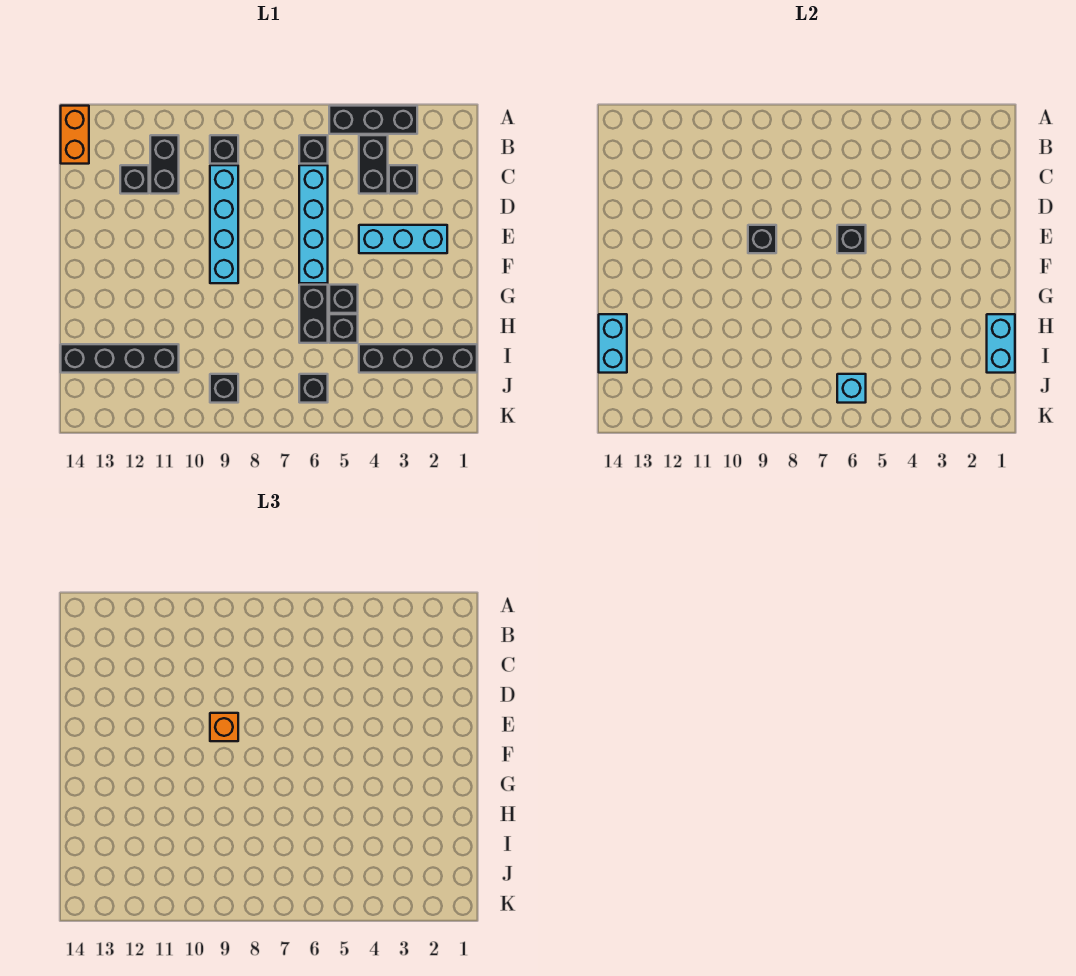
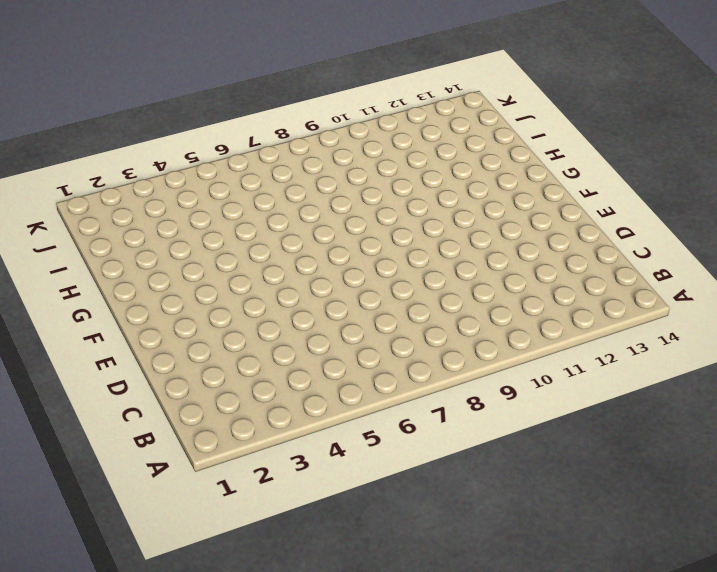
none -> black 1x3 brick [329,106,417,134]
none -> orange 1x2 brick [61,106,89,164]
none -> black 1x2 brick [359,135,388,194]

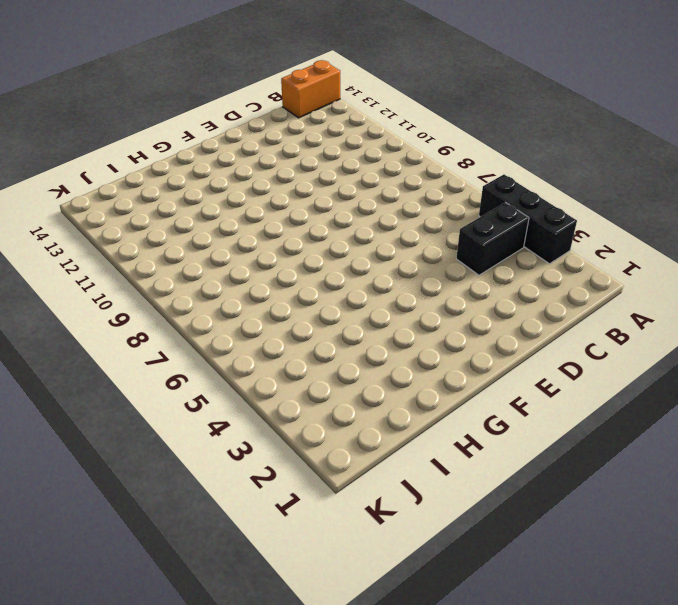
none -> black 1x1 brick [299,135,328,164]
none -> black 1x1 brick [210,135,238,164]
none -> black 1x2 brick [150,135,179,194]

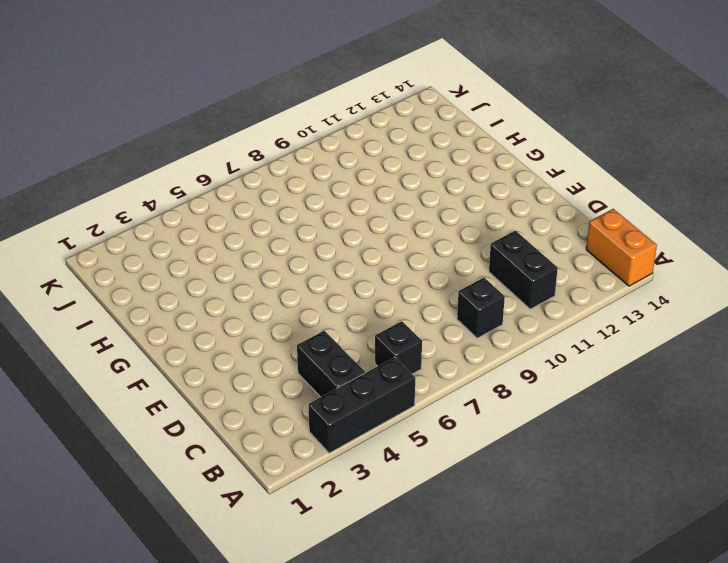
none -> black 1x1 brick [389,165,417,194]
none -> cyan 1x4 brick [299,165,328,283]
none -> cyan 1x4 brick [210,165,238,283]

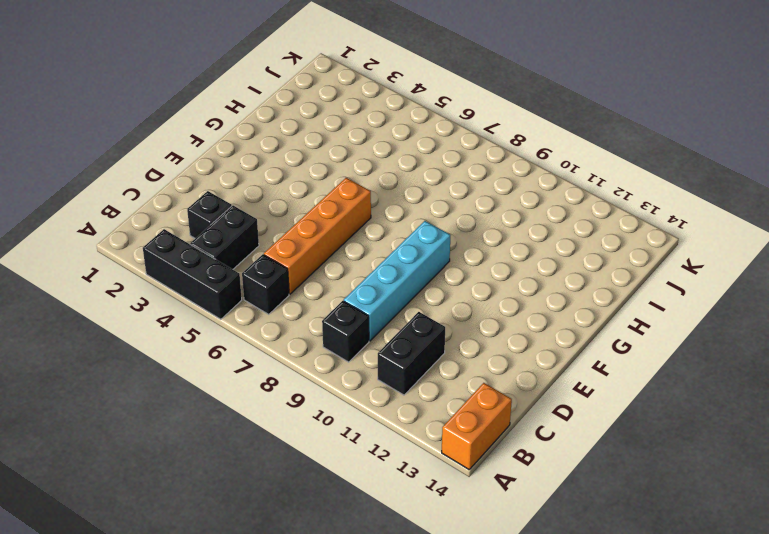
orange 1x4 brick [264,178,371,294] -> cyan 1x4 brick [299,165,328,283]
none -> black 1x1 brick [120,165,149,194]
none -> cyan 1x3 brick [359,225,447,253]
none -> black 1x1 brick [329,285,358,313]

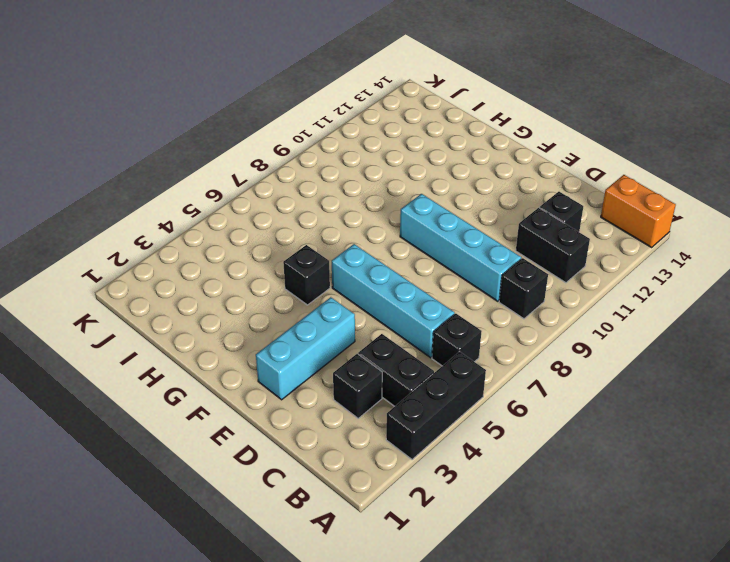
none -> black 1x2 brick [299,285,328,343]
none -> black 1x1 brick [329,314,358,343]
none -> black 1x4 brick [359,344,477,373]

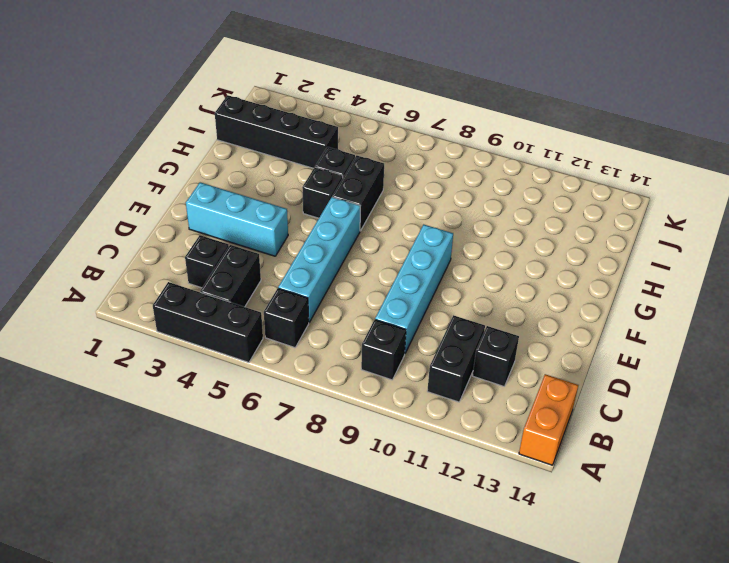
none -> black 1x4 brick [61,344,179,373]
none -> black 1x1 brick [299,374,328,403]
none -> black 1x1 brick [210,374,238,403]

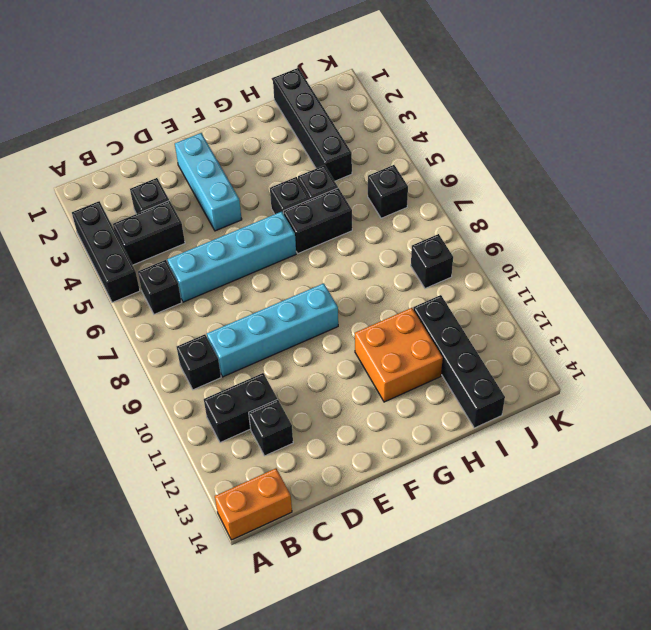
orange 2x2 brick [355,308,443,402] -> none
none -> black 1x1 brick [837,225,866,253]
none -> black 1x1 brick [748,225,776,253]
none -> cyan 1x2 brick [987,314,1015,373]

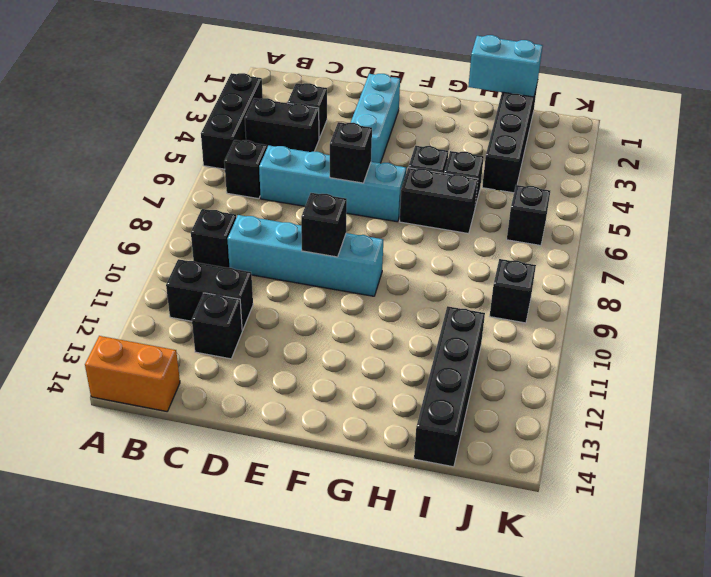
none -> cyan 1x2 brick [599,314,627,373]
none -> cyan 1x1 brick [837,374,866,403]
none -> orange 1x1 brick [210,713,238,741]

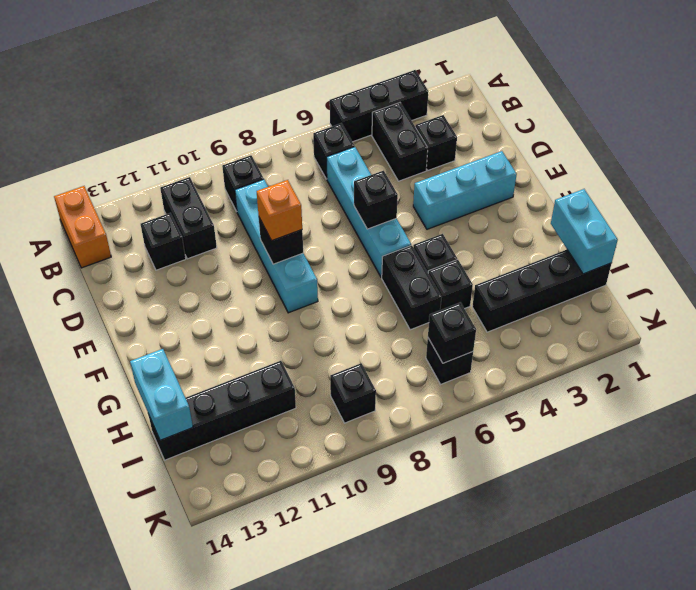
black 1x1 brick [428,302,476,363] -> cyan 1x1 brick [837,374,866,403]

